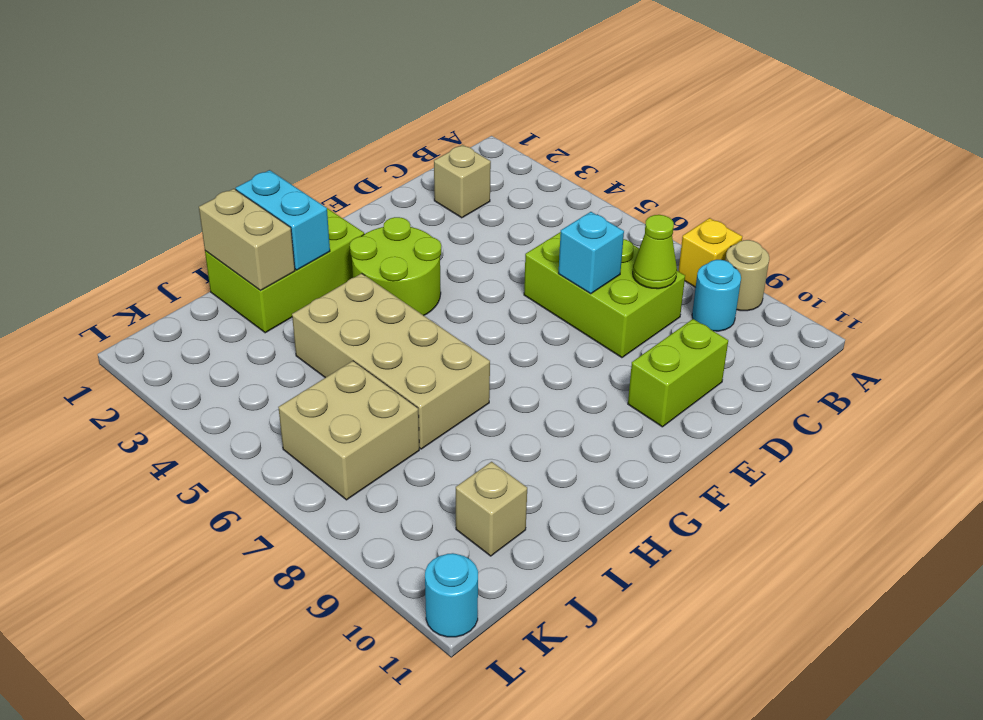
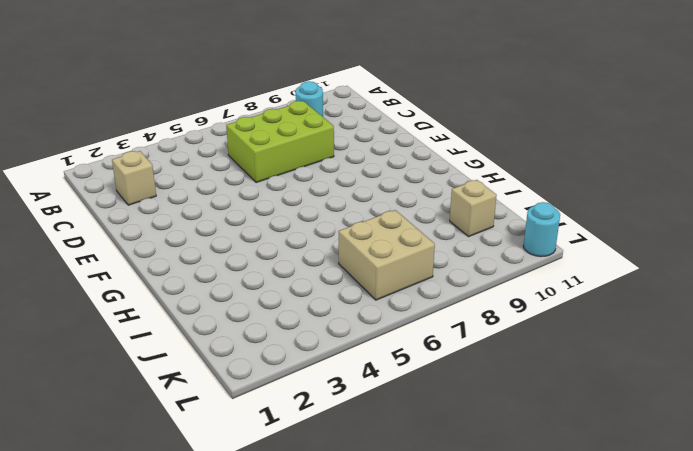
none -> yellow 1x1 brick [678,218,742,287]
none -> tan 1x1 round brick [725,240,769,311]
none -> lime 1x2 brick [628,319,728,427]

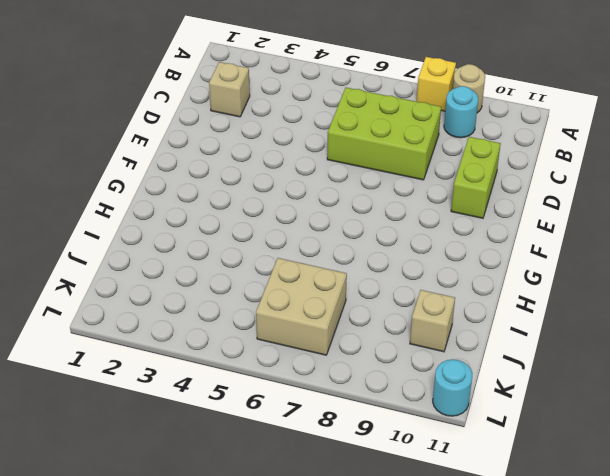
none -> lime 2x2 round brick [350,217,441,315]
none -> lime 2x3 brick [205,208,364,333]
none -> tan 2x4 brick [292,273,490,449]

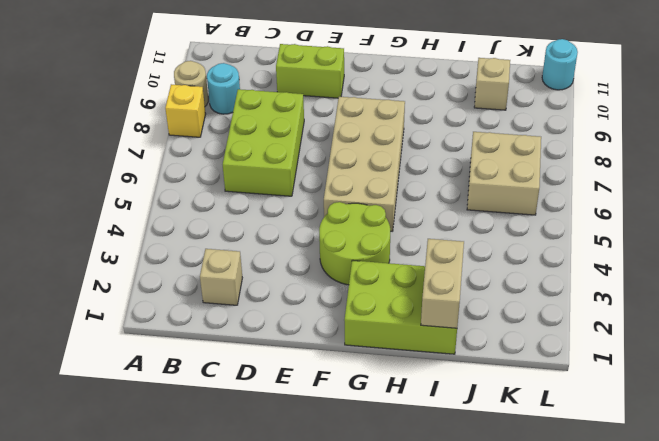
tan 2x4 brick [324,97,405,231] -> tan 2x4 brick moved to [292,273,490,449]
none -> lime 1x1 cone [633,215,677,289]
none -> cyan 1x1 brick [558,212,624,294]
none -> cyan 1x2 brick [236,170,330,270]

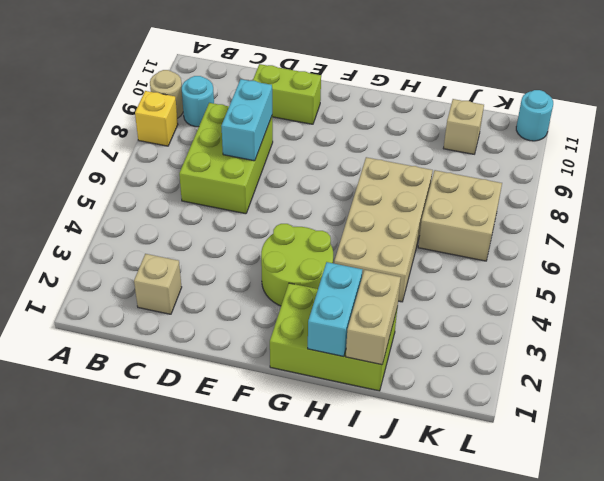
cyan 1x2 brick [221,79,272,161] -> cyan 1x1 brick [558,212,624,294]
none -> lime 1x1 cone [633,215,677,289]

